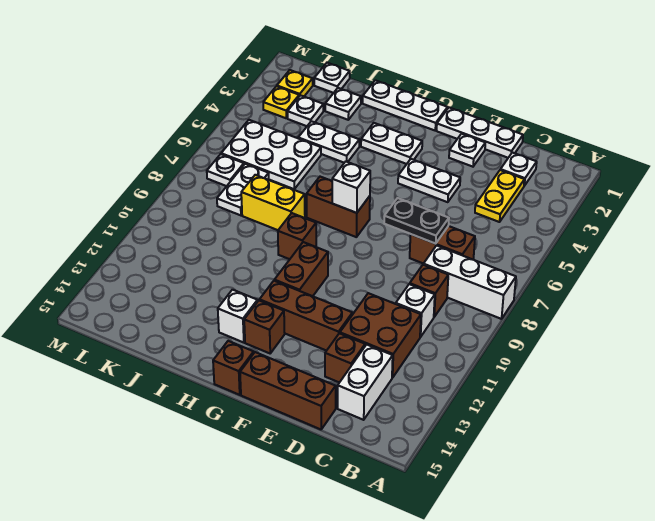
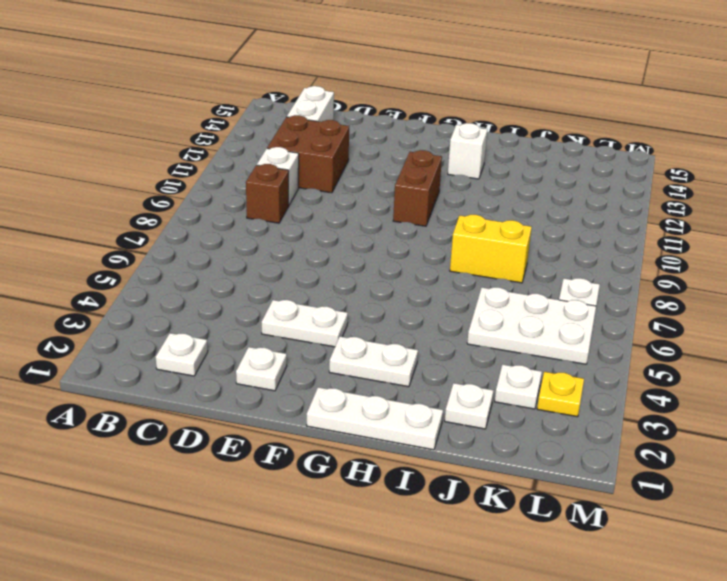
none -> white 1x3 brick [423,246,516,319]
none -> yellow 1x2 plate [475,170,524,222]
none -> brown 1x2 brick [410,226,475,264]
none -> white 1x3 plate [437,108,523,158]

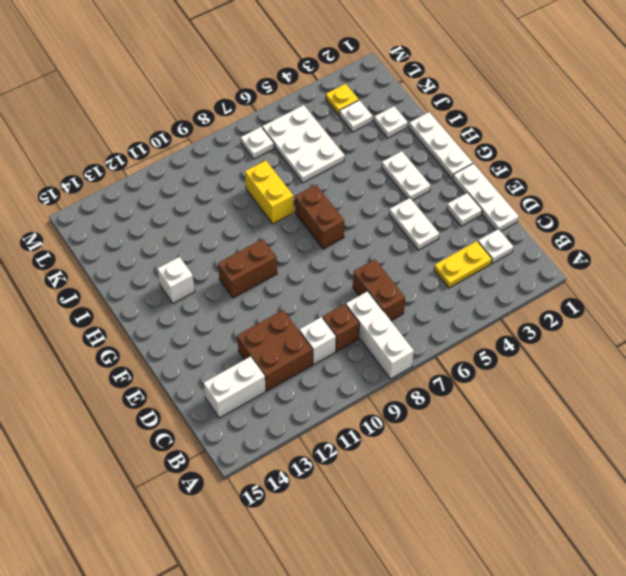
none -> brown 1x1 brick [325,333,365,383]
none -> brown 1x3 brick [240,352,336,429]
none -> brown 1x3 brick [259,281,352,351]
none -> brown 1x1 brick [244,300,285,353]

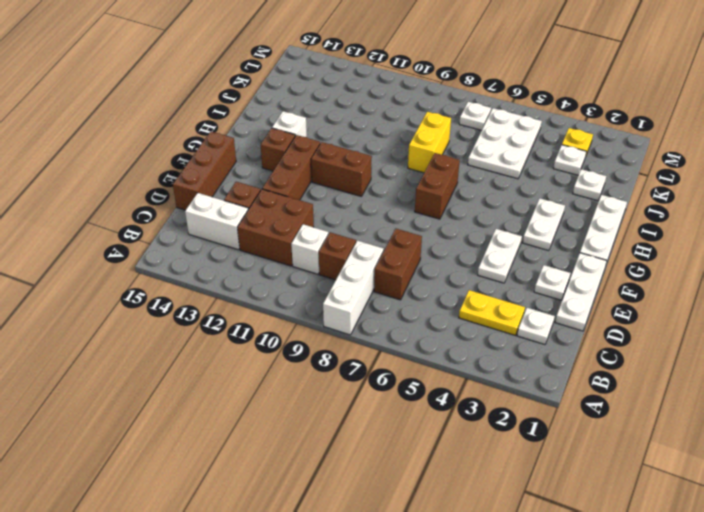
none -> brown 1x1 brick [213,341,254,395]
none -> brown 1x1 brick [278,213,316,259]
none -> white 1x2 plate [298,121,359,163]
none -> white 1x1 plate [314,63,350,93]

